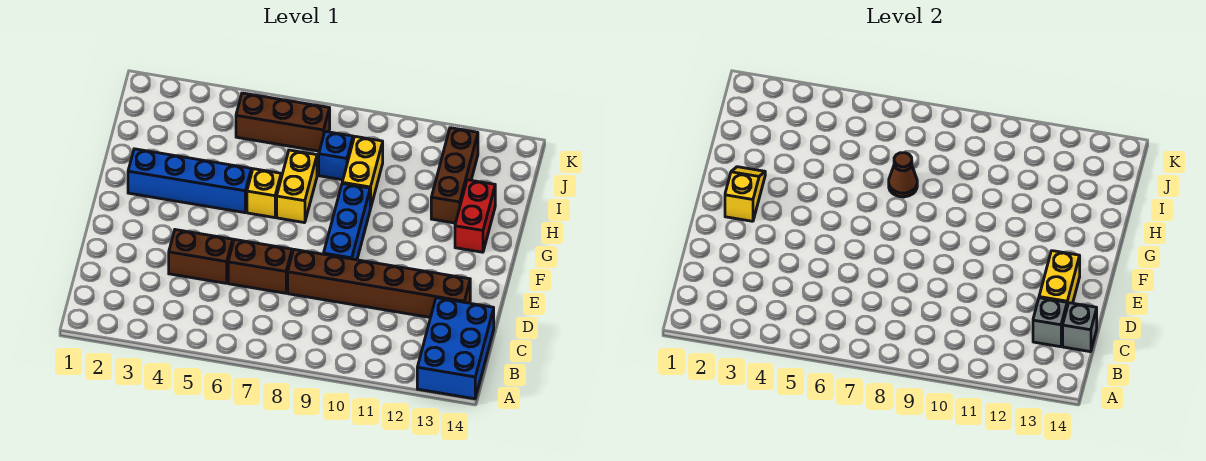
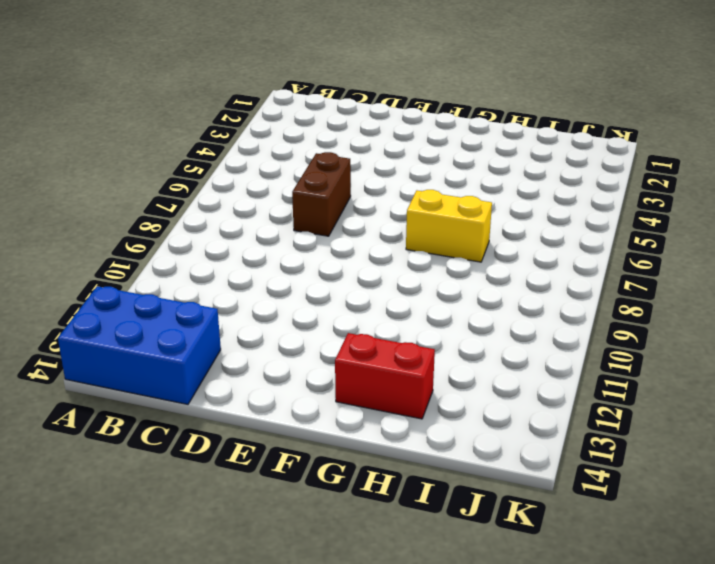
none -> brown 1x2 brick [169,230,233,283]
none -> brown 1x6 brick [288,249,470,317]
none -> blue 1x3 brick [324,184,370,260]

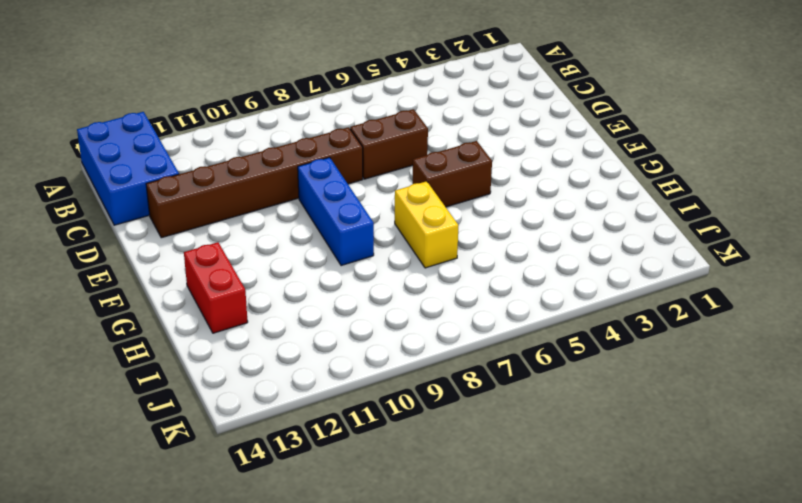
brown 1x2 brick [413,141,492,207] -> brown 1x2 brick moved to [169,230,233,283]
none -> blue 1x4 brick [128,149,251,213]
none -> yellow 1x1 brick [247,169,281,218]
none -> yellow 1x2 brick [342,136,383,209]

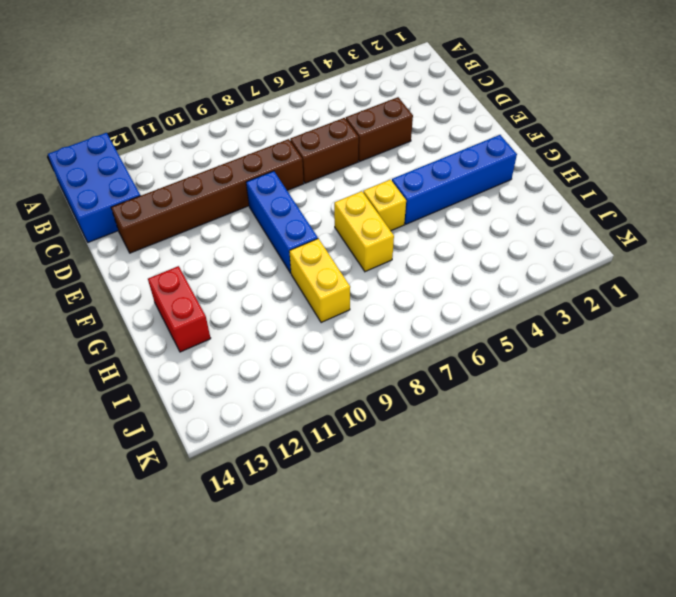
none -> brown 1x3 brick [431,128,478,223]
none -> blue 1x1 brick [319,131,353,180]
none -> brown 1x3 brick [236,93,330,151]

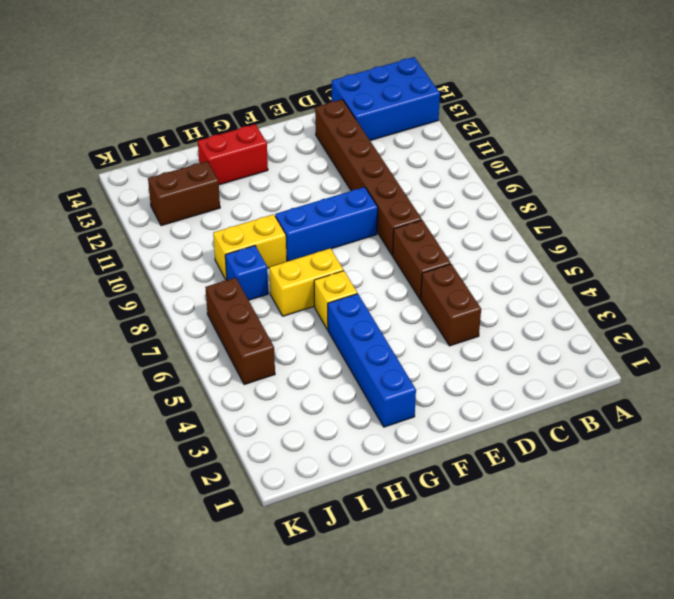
brown 1x2 brick [148,161,220,226] -> brown 1x3 brick [431,128,478,223]
none -> grey 1x1 brick [1033,298,1067,347]
none -> grey 1x1 brick [1063,303,1097,352]
none -> yellow 1x2 brick [1039,251,1080,306]

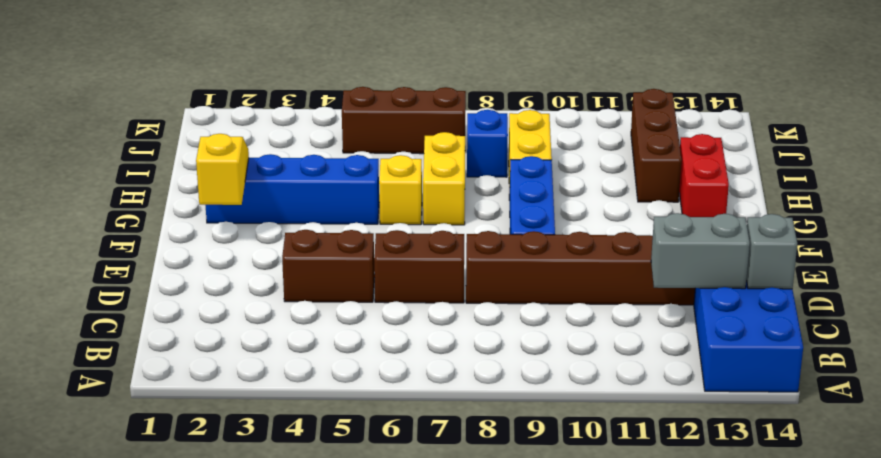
grey 1x2 brick [651,213,750,289] -> grey 1x1 brick [1033,298,1067,347]
none -> yellow 1x2 brick [1039,251,1080,306]
none -> brown 1x1 cone [889,153,917,197]

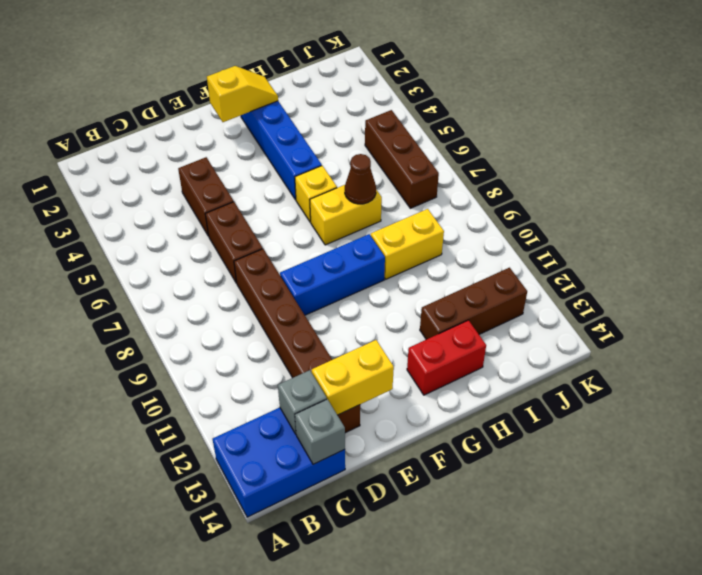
none -> blue 1x1 brick [319,131,353,180]

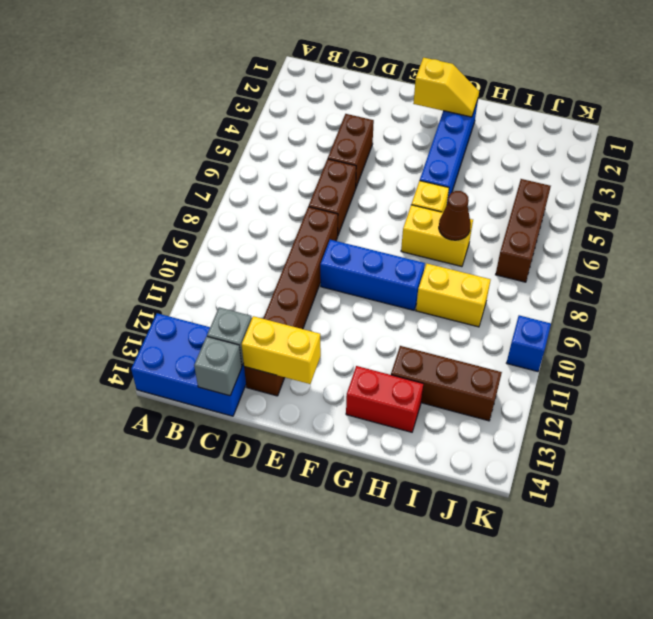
blue 1x1 brick [507,315,551,372] -> blue 1x1 brick moved to [319,131,353,180]

